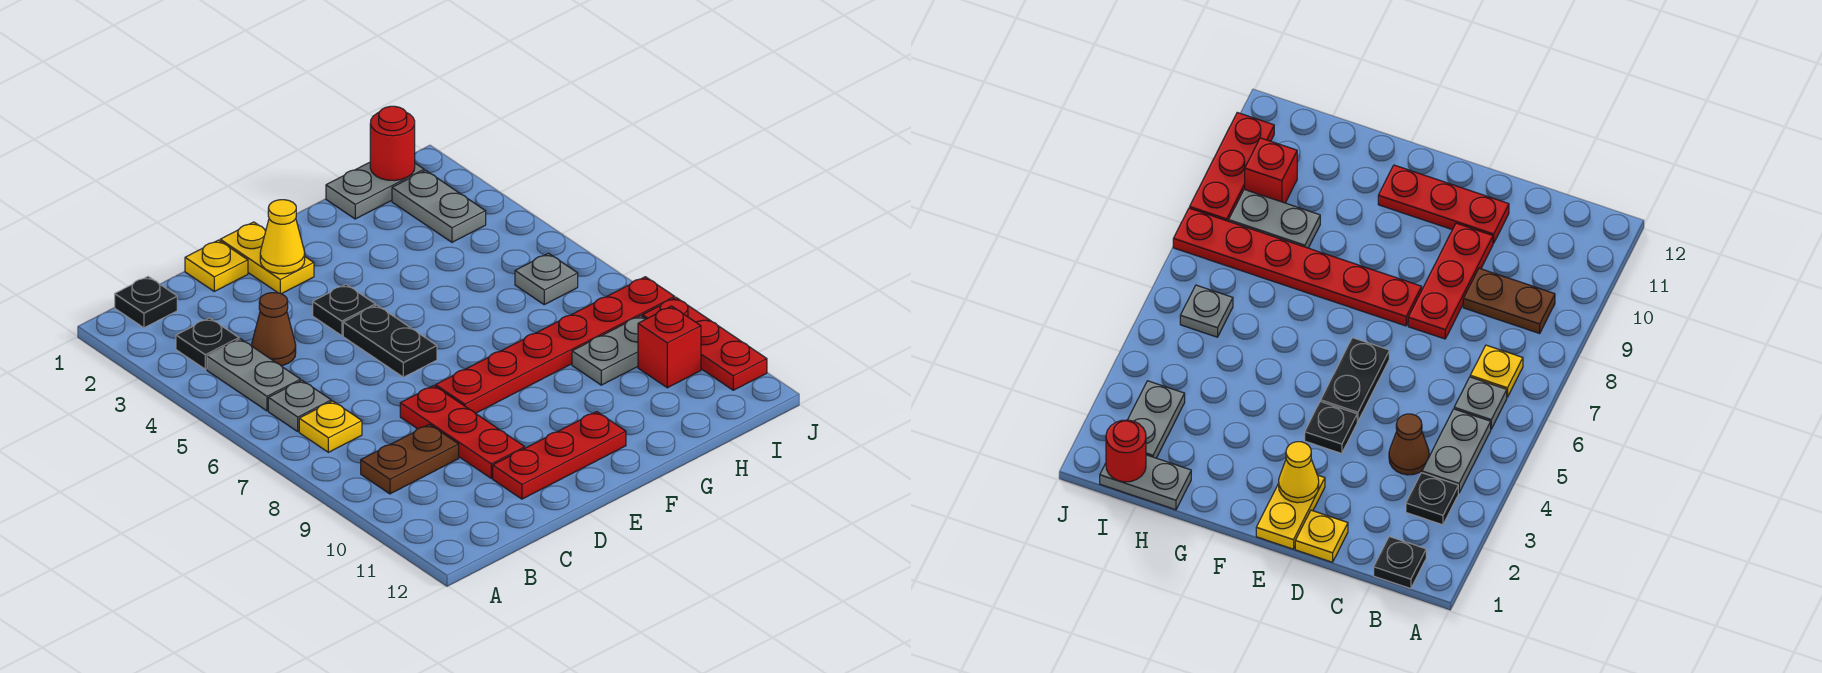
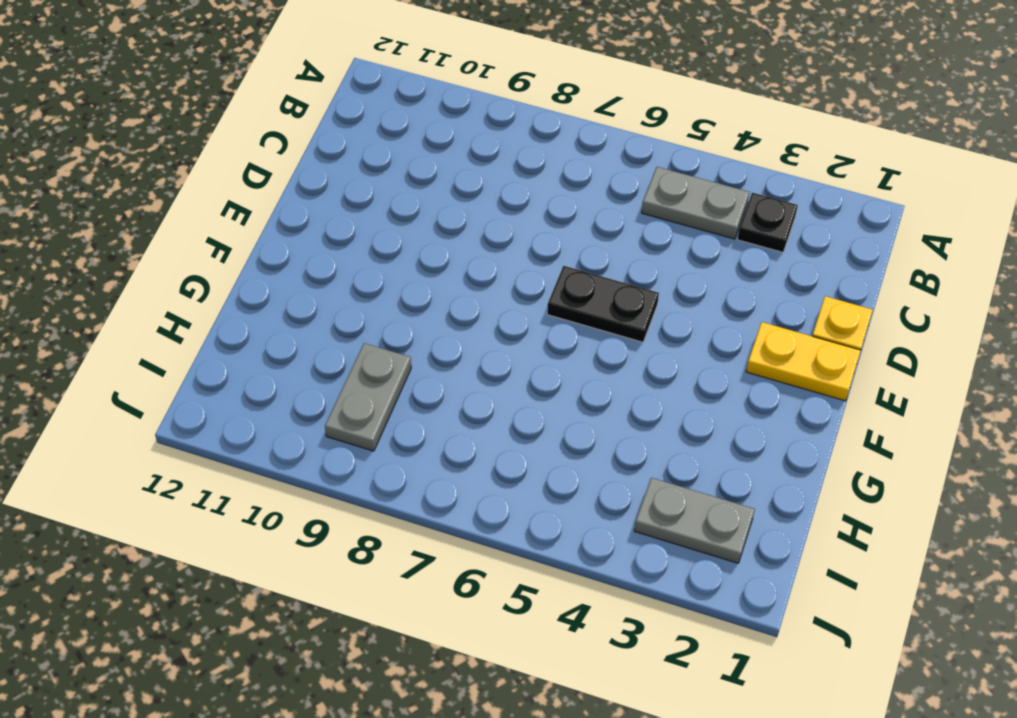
none -> black 1x1 plate [115,277,177,328]
none -> grey 1x1 plate [268,380,331,431]
none -> yellow 1x1 plate [299,401,362,452]

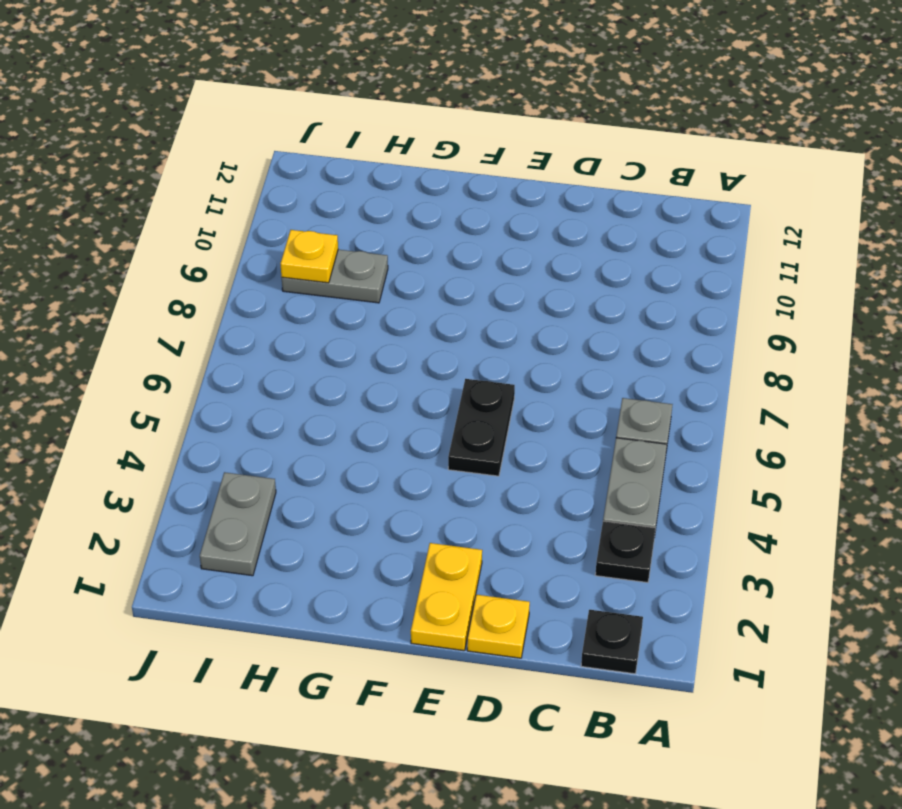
yellow 1x1 plate [281,230,338,283] -> yellow 1x1 plate moved to [299,401,362,452]
none -> brown 1x2 plate [361,424,459,494]
none -> brown 1x1 cone [252,293,296,366]
none -> red 1x3 plate [400,386,525,478]

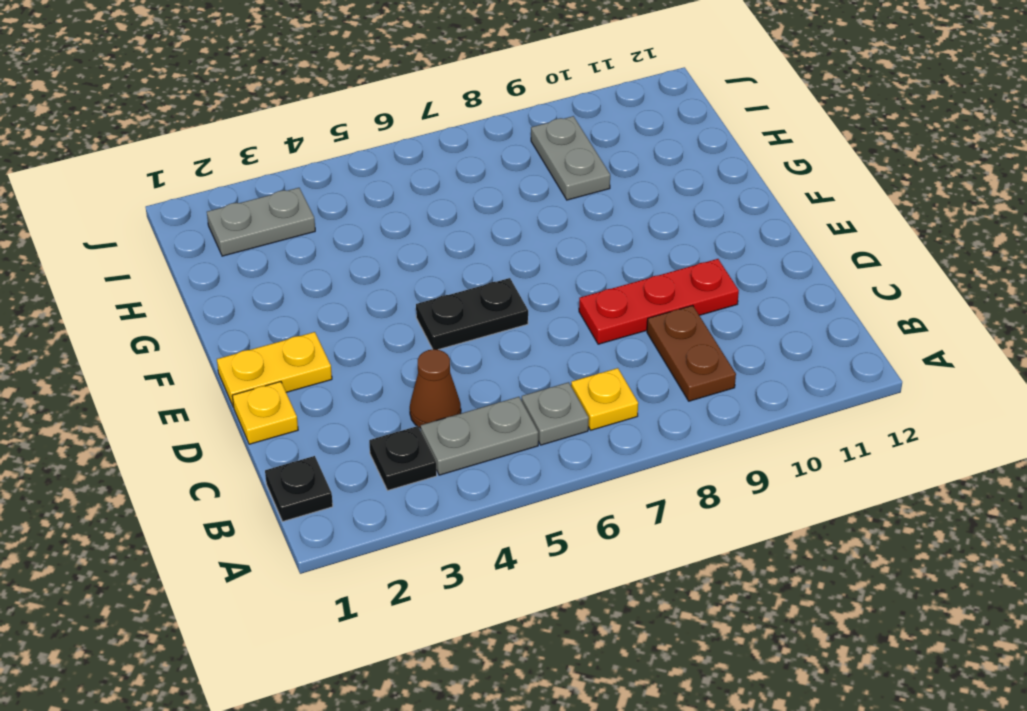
none -> red 1x3 plate [493,412,626,499]
none -> black 1x1 plate [313,284,375,336]
none -> red 1x6 plate [436,277,675,413]

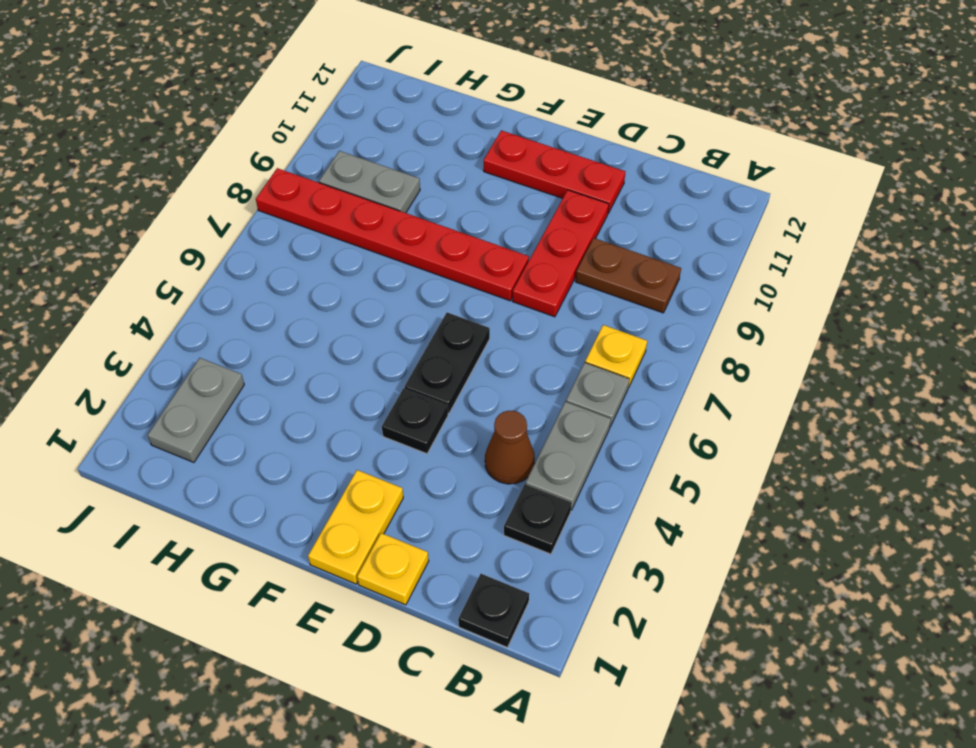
none -> grey 1x2 plate [326,162,424,219]
none -> grey 1x1 plate [515,253,578,305]
none -> red 1x1 brick [638,306,701,388]

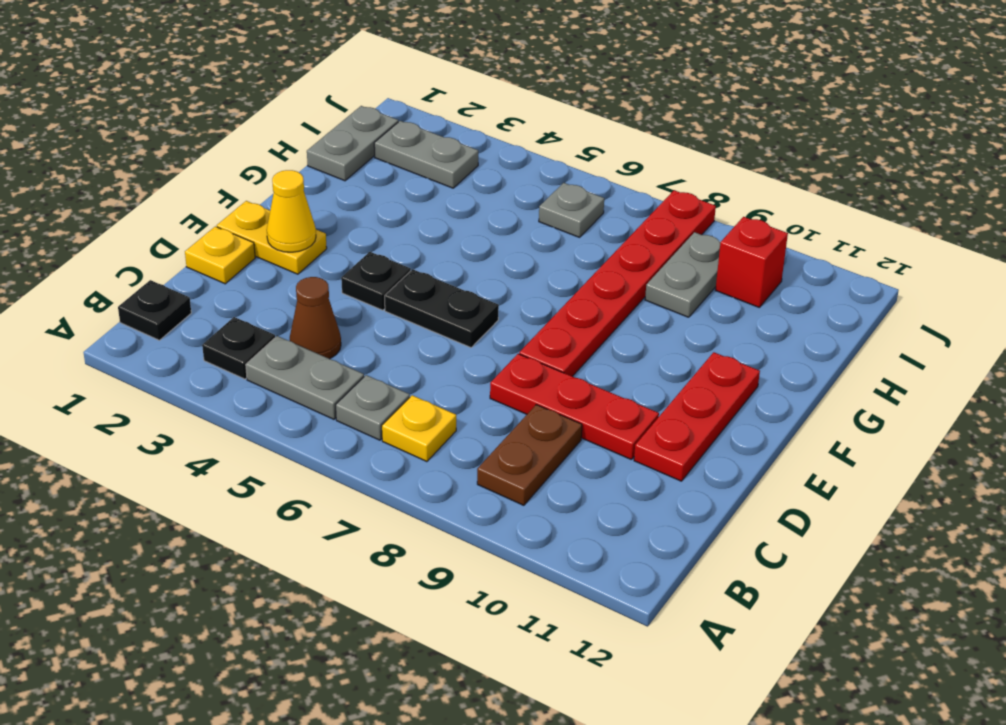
none -> red 1x3 plate [643,298,767,390]
none -> red 1x1 round brick [370,106,415,181]

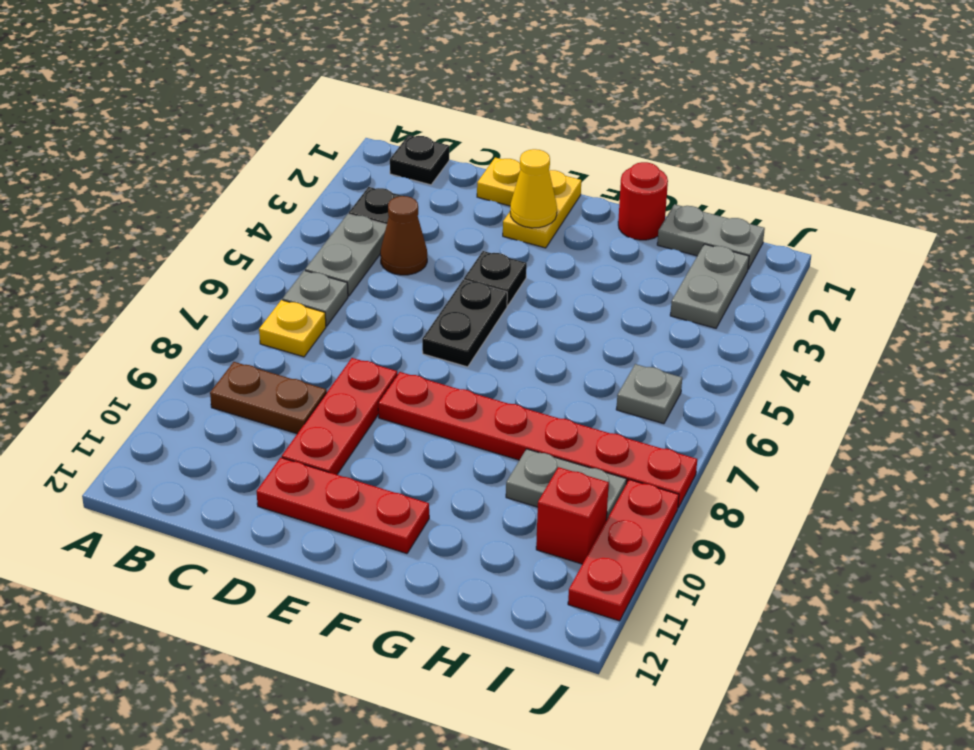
red 1x1 round brick [618,162,668,240] -> red 1x1 round brick moved to [370,106,415,181]

